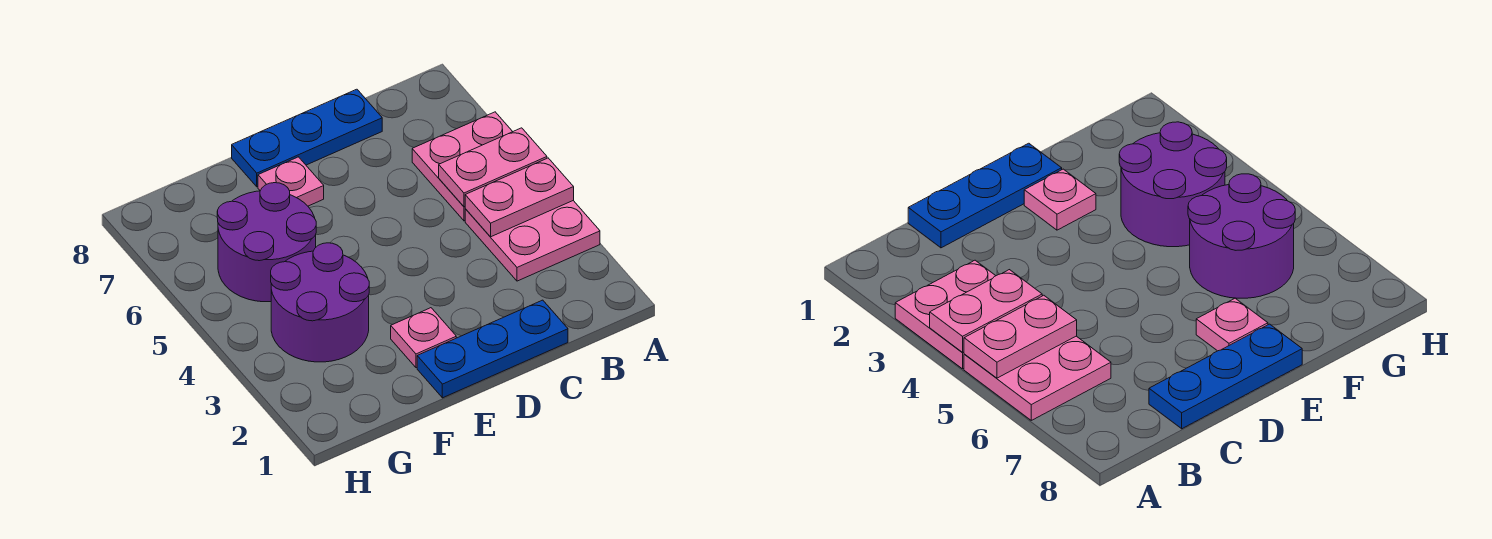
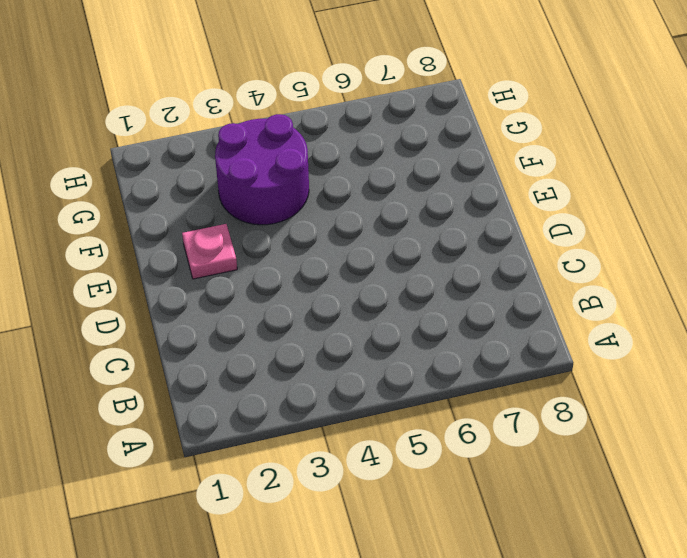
none -> pink 2x2 plate [465,201,600,281]
none -> pink 2x2 plate [412,112,513,221]

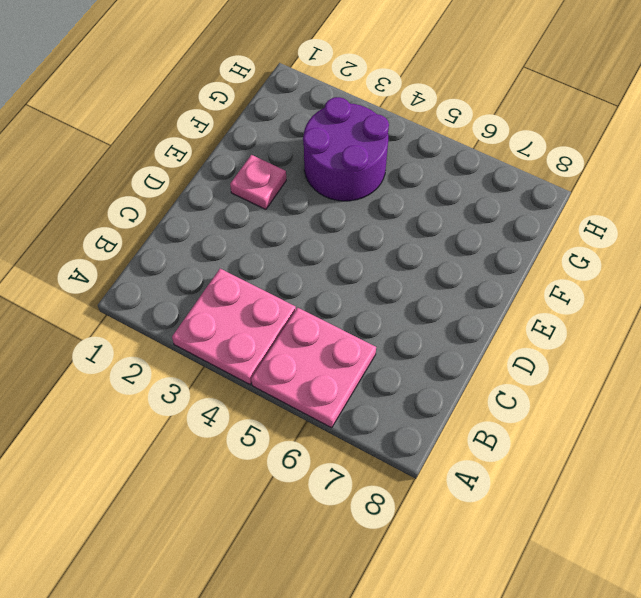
none -> blue 1x3 plate [417,300,568,398]
none -> blue 1x3 plate [232,89,382,187]

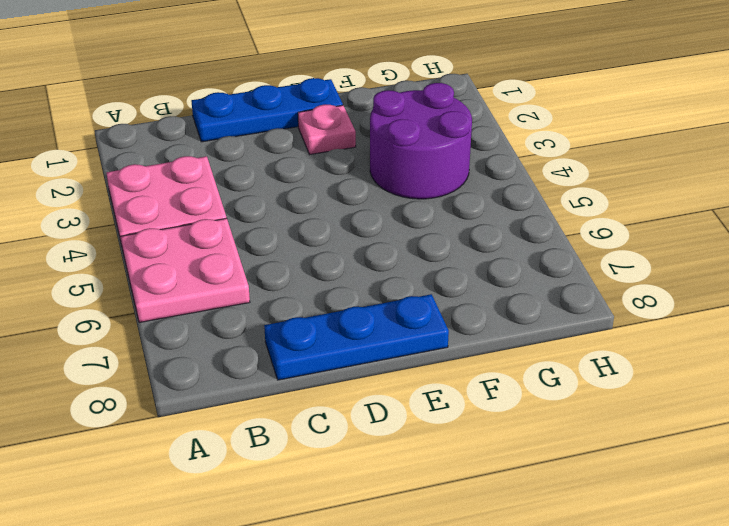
none -> pink 1x1 plate [258,157,324,206]
none -> purple 2x2 round brick [217,183,316,302]

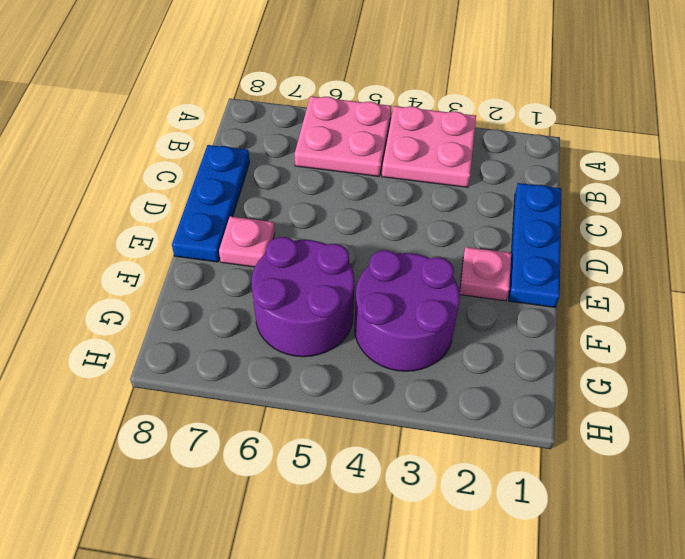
none -> pink 1x2 plate [465,158,574,237]
none -> pink 1x2 plate [439,128,547,207]

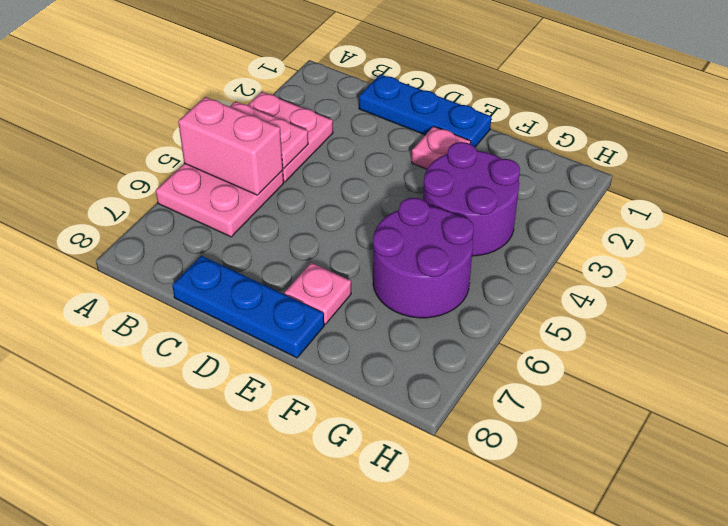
pink 1x2 brick [178,97,283,195] -> pink 1x2 plate [439,128,547,207]

